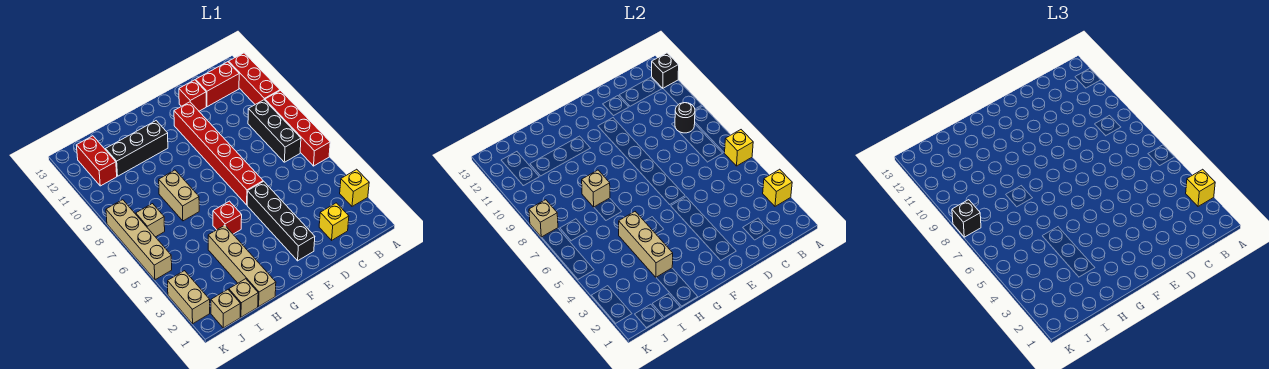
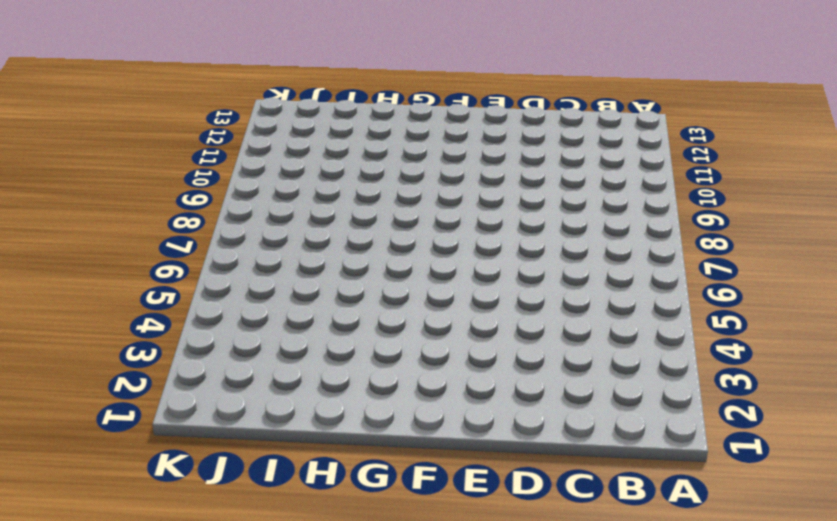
none -> yellow 1x1 brick [340,169,369,206]
none -> red 1x4 brick [265,91,330,166]
none -> red 1x3 brick [229,53,280,104]

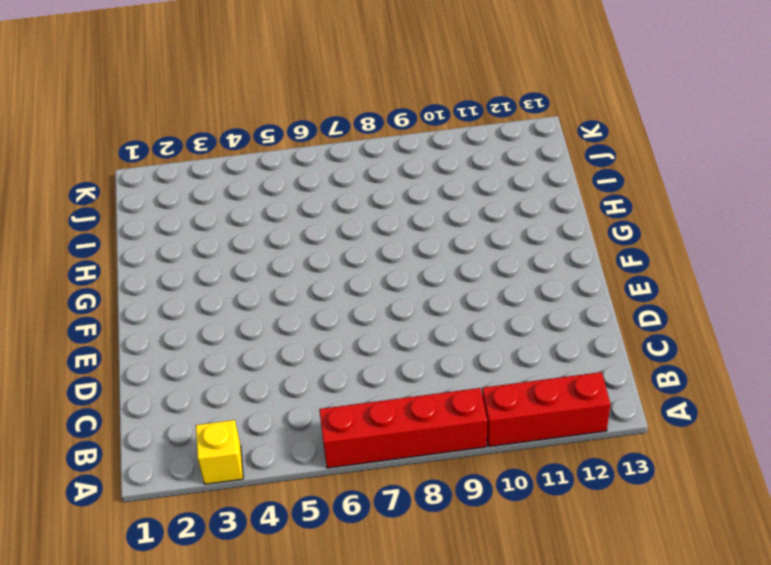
none -> black 1x3 brick [248,100,301,162]
none -> red 1x2 brick [196,62,239,107]
none -> yellow 1x1 brick [319,203,349,240]

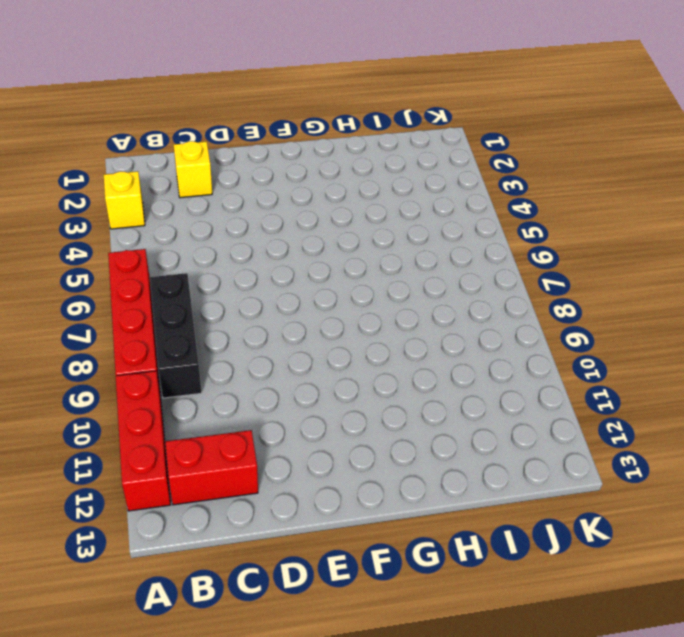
none -> red 1x1 brick [179,80,206,111]
none -> black 1x4 brick [247,181,315,261]
none -> red 1x6 brick [174,102,263,205]

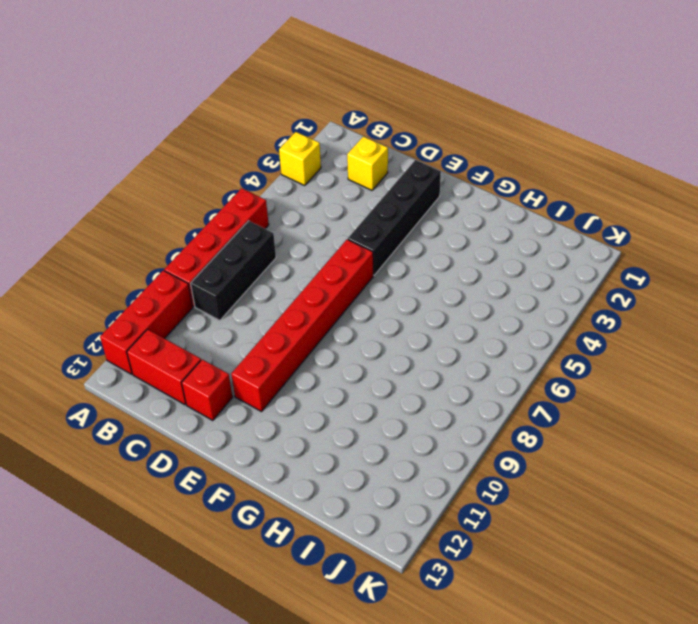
none -> red 1x1 brick [213,201,242,234]
none -> black 1x3 brick [106,121,168,176]
none -> tan 1x4 brick [208,225,276,306]

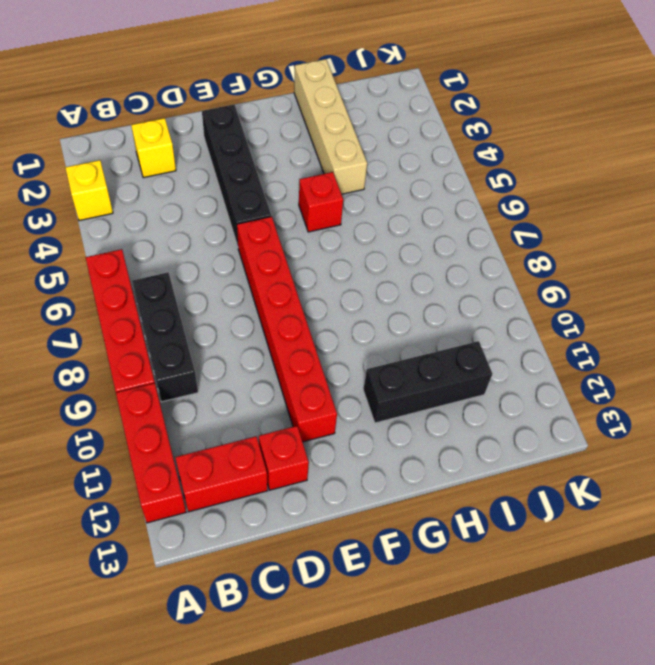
none -> tan 1x2 brick [159,170,199,221]
none -> tan 1x1 brick [229,279,258,317]
none -> tan 1x1 brick [211,290,240,328]

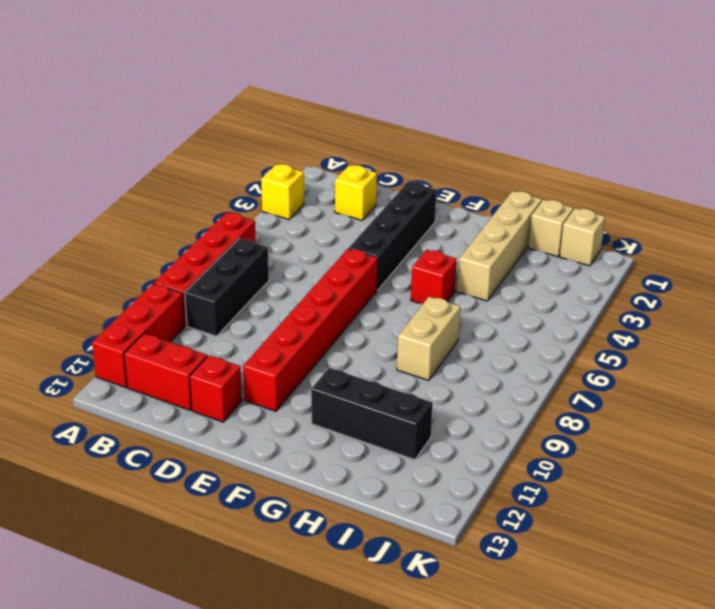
none -> tan 1x1 brick [136,204,165,237]
none -> red 1x2 brick [76,136,117,186]
none -> tan 1x2 brick [168,271,210,324]

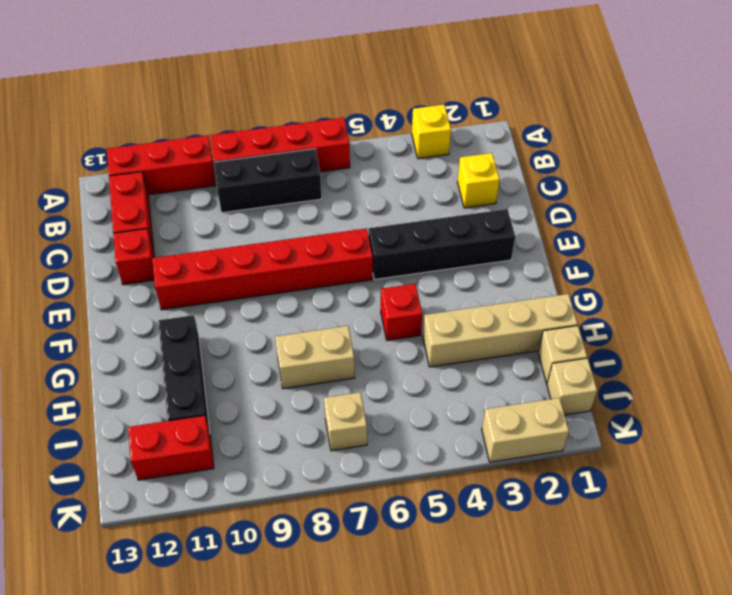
none -> tan 1x4 brick [106,200,172,280]
none -> yellow 1x1 brick [763,169,792,206]
none -> yellow 1x1 brick [725,130,753,166]

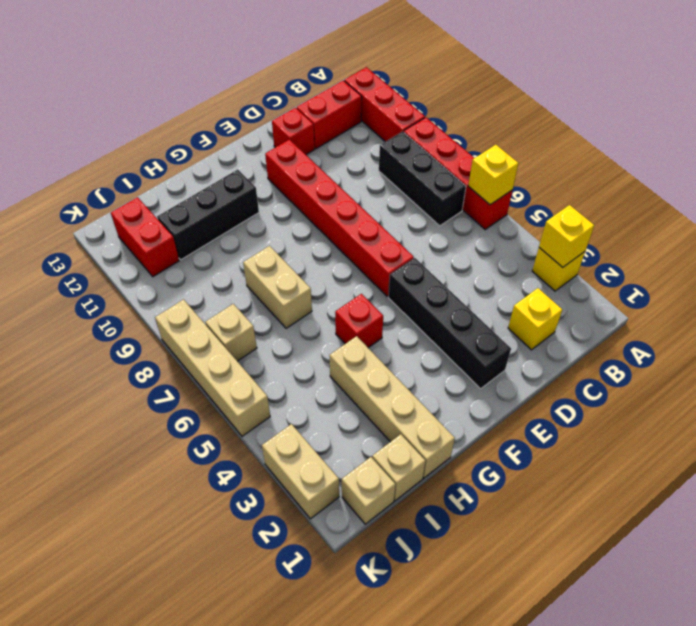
none -> black 1x1 brick [651,53,679,88]
none -> black 1x1 round brick [675,103,695,133]
none -> tan 1x3 brick [619,212,673,277]

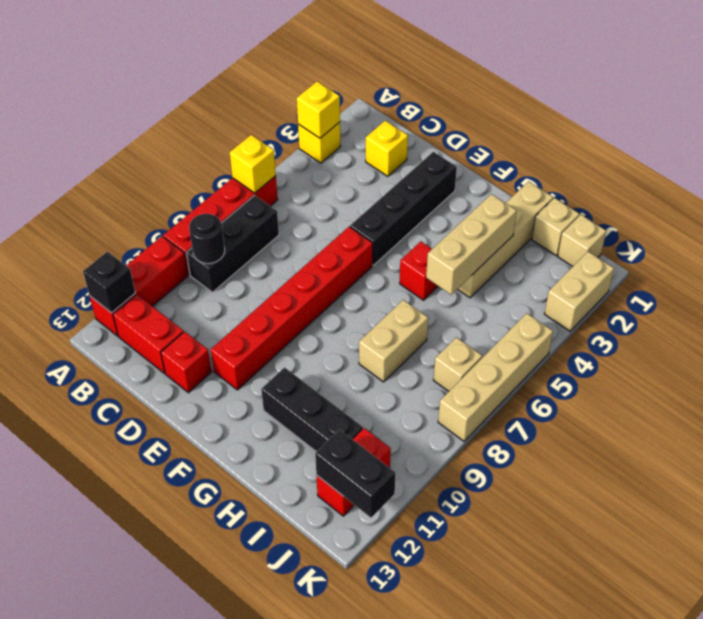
black 1x2 brick [315,430,395,518] -> none
none -> tan 1x1 brick [582,170,610,207]
none -> tan 1x1 brick [529,200,558,237]
none -> yellow 1x1 brick [1186,169,1215,206]

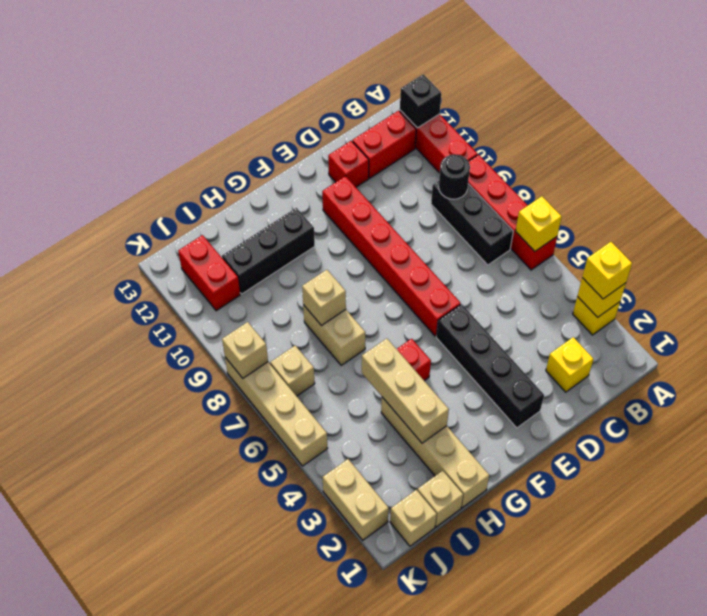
none -> black 1x1 brick [952,200,981,237]

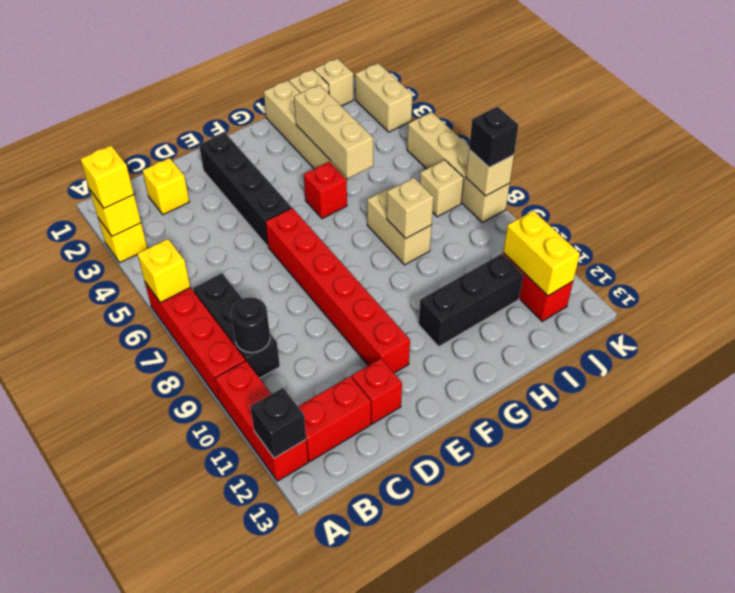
yellow 1x2 brick [503,211,580,296] -> none

